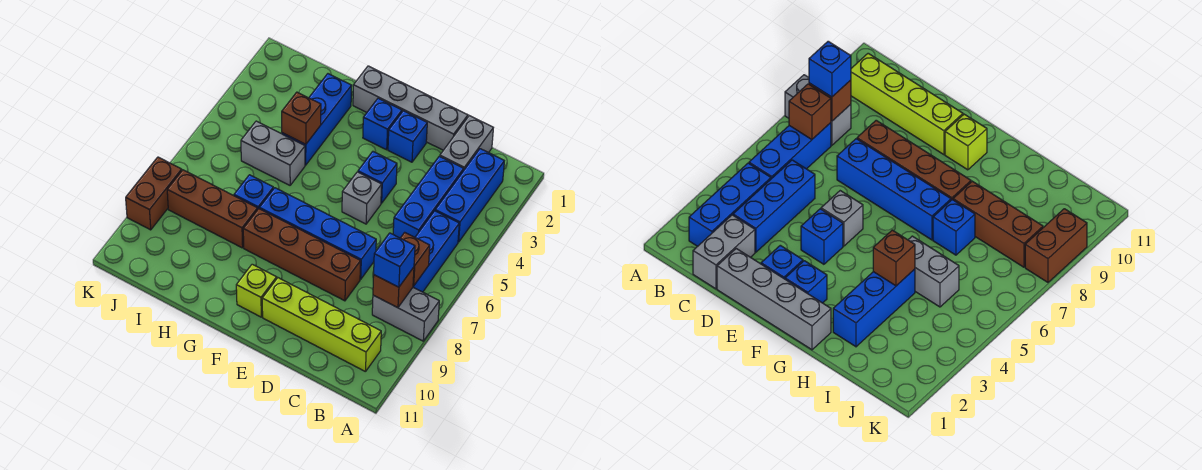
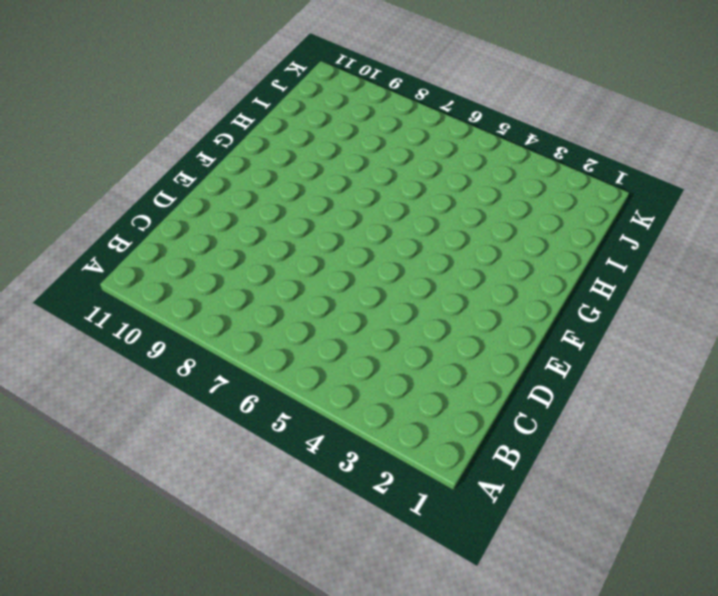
none -> grey 1x2 brick [372,287,439,341]
none -> blue 1x3 brick [435,149,504,242]
none -> blue 1x3 brick [413,211,459,292]

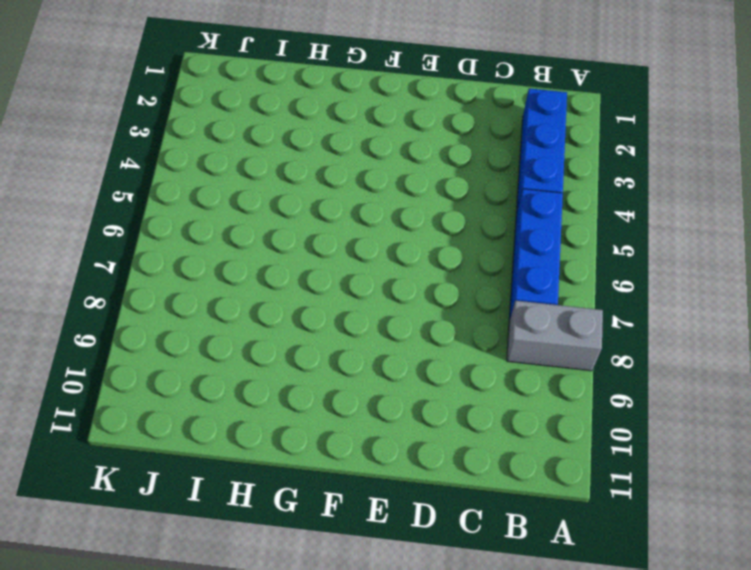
none -> lime 1x4 brick [262,278,381,372]
none -> grey 1x2 brick [440,116,493,169]
none -> blue 1x3 brick [393,156,464,238]

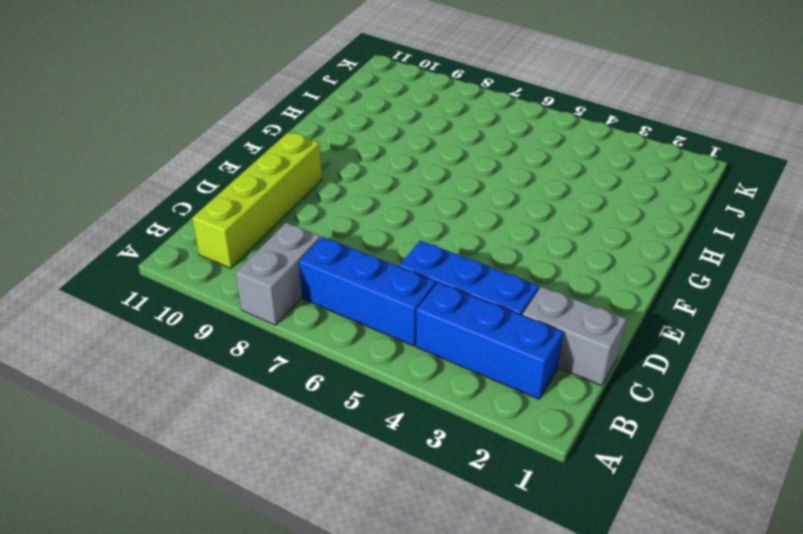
none -> grey 1x4 brick [353,66,468,150]
none -> blue 1x4 brick [259,188,376,279]
none -> brown 1x4 brick [243,209,361,301]

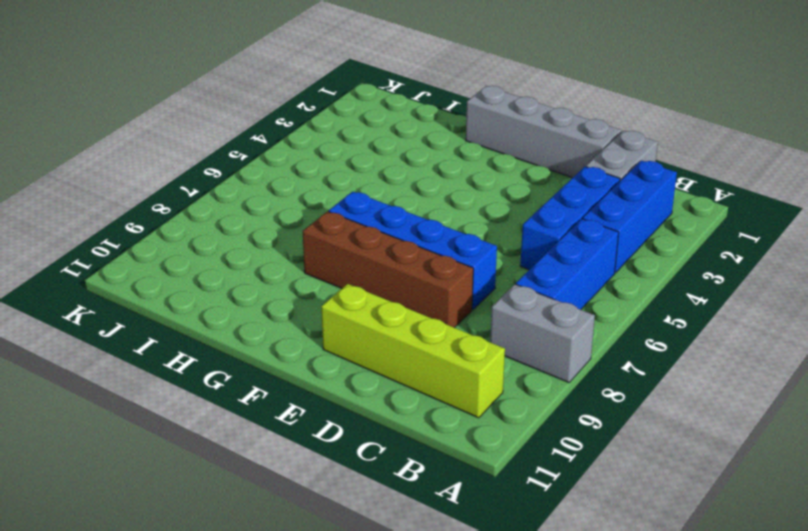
none -> blue 1x1 brick [388,111,427,162]
none -> blue 1x1 brick [358,152,397,203]
none -> grey 1x1 brick [342,172,382,224]

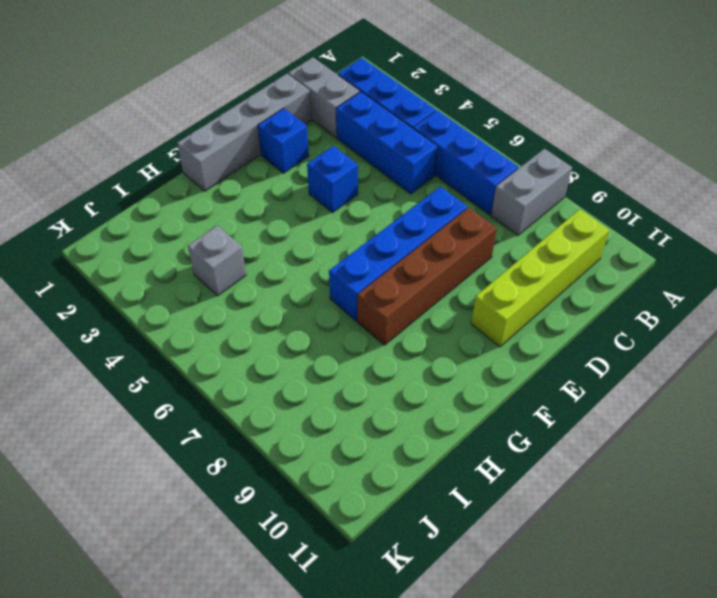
grey 1x1 brick [188,225,246,296] -> grey 1x1 brick moved to [342,172,382,224]
none -> blue 1x1 brick [363,98,402,150]
none -> lime 1x1 brick [236,264,277,317]
none -> blue 1x3 brick [282,74,352,165]

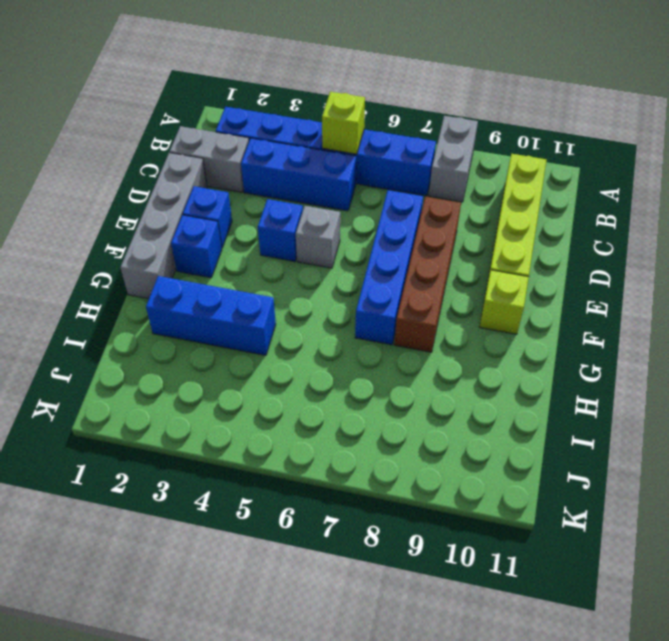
lime 1x1 brick [322,92,365,154] -> none
none -> grey 1x2 brick [241,121,305,185]
none -> blue 1x1 brick [234,175,273,210]
none -> brown 1x3 brick [167,170,257,248]

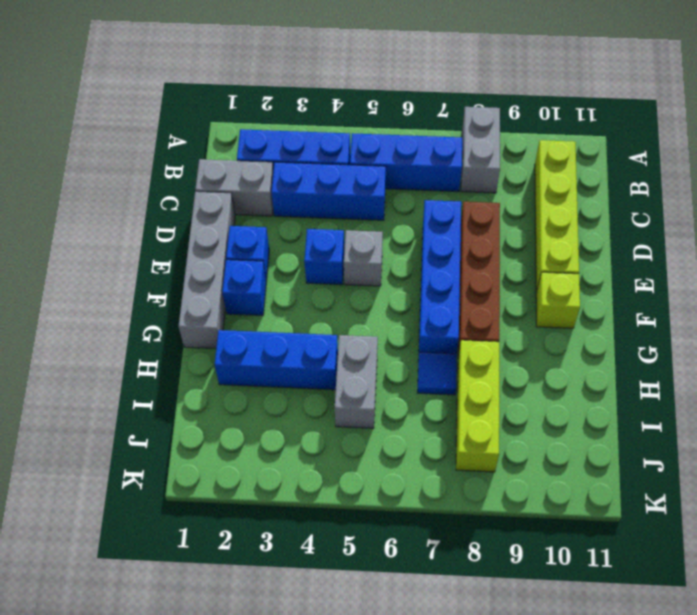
blue 1x1 tile [417,352,457,395] -> blue 1x1 brick [234,175,273,210]
lime 1x3 brick [456,340,499,472] -> brown 1x3 brick [167,170,257,248]
none -> brown 1x2 brick [126,157,182,230]
none -> brown 1x1 brick [401,232,430,286]
none -> brown 1x1 brick [373,267,414,308]

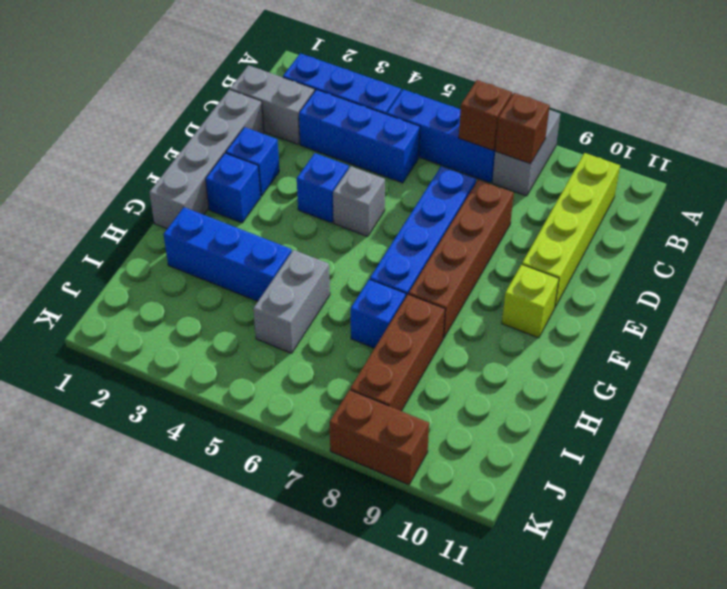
none -> brown 1x1 brick [282,92,321,144]
none -> blue 1x1 brick [374,233,415,287]

